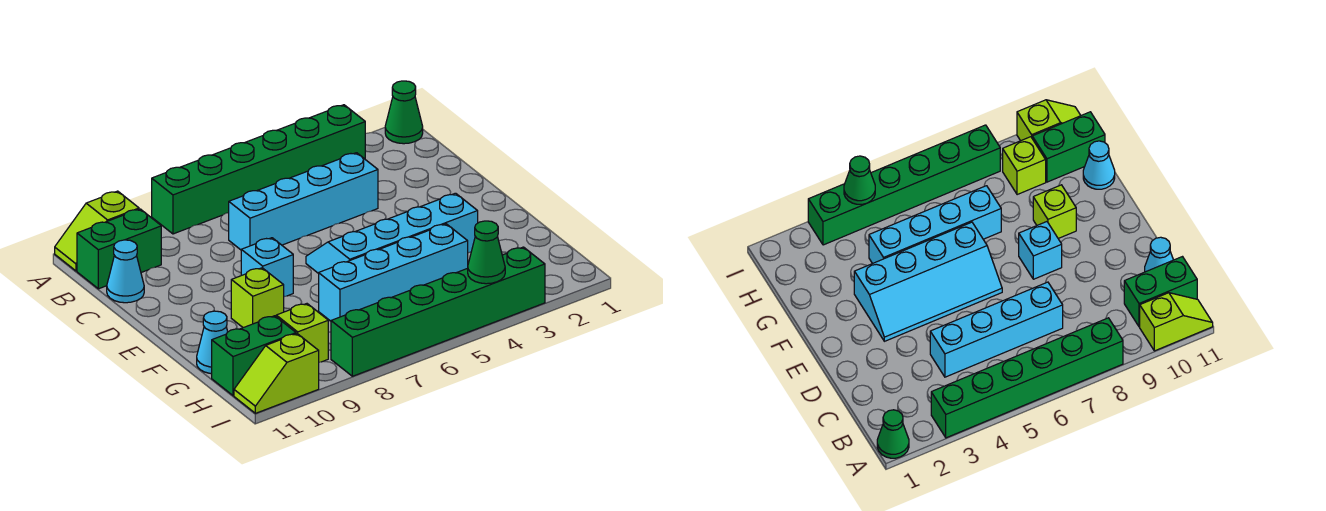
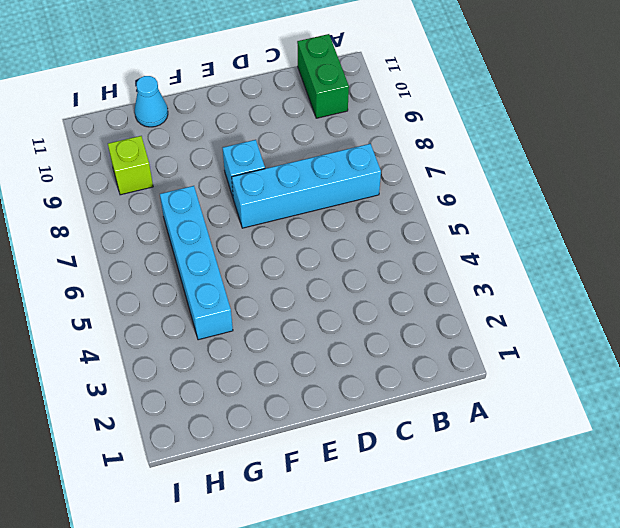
cyan 1x4 brick [232,144,381,228] -> cyan 1x4 brick turned to [229,153,378,250]
none -> green 1x1 cone [385,81,423,144]
none -> green 1x6 brick [152,105,365,234]
none -> lime 1x2 slope [55,191,139,271]

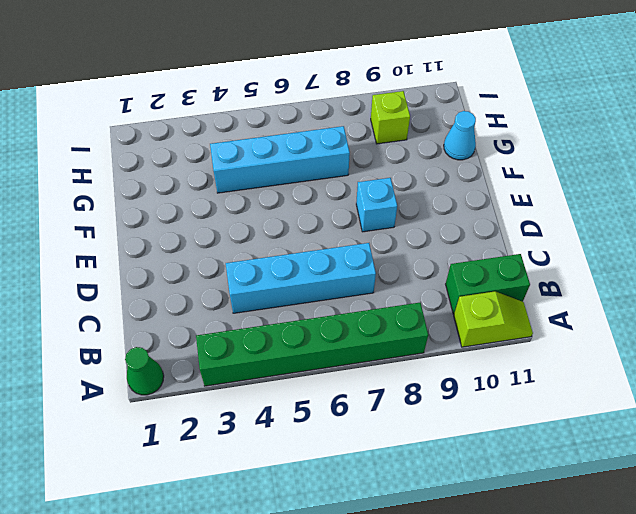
none -> cyan 1x1 cone [107,240,144,303]
none -> cyan 2x4 slope [306,193,478,274]
none -> lime 1x1 brick [231,268,284,328]

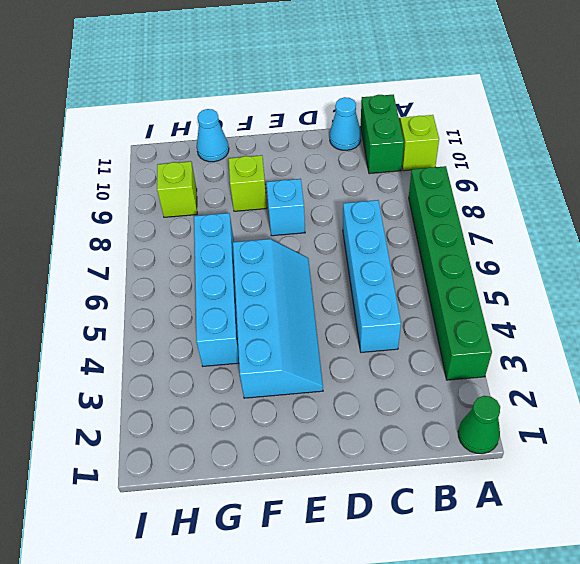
none -> green 1x2 brick [212,316,296,396]
none -> green 1x6 brick [331,247,545,376]
none -> lime 1x2 slope [234,334,319,413]

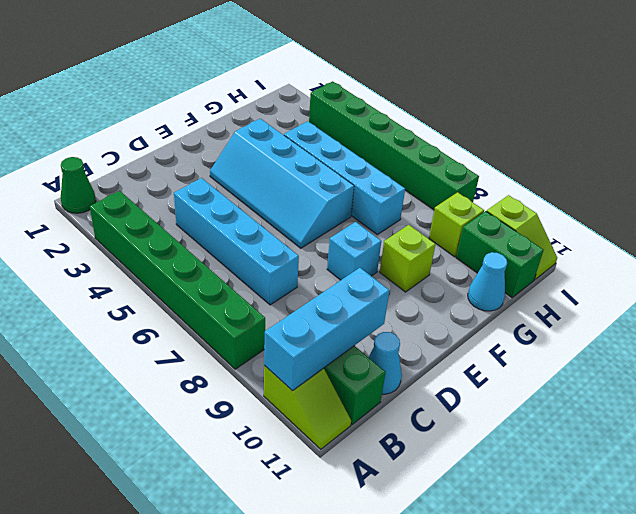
cyan 1x3 brick [264,268,389,391] -> none
none -> green 1x1 cone [468,221,505,284]

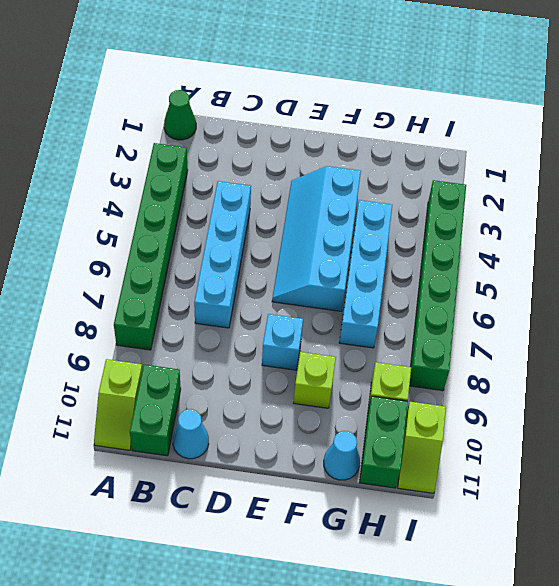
none -> green 1x1 cone [468,221,505,284]

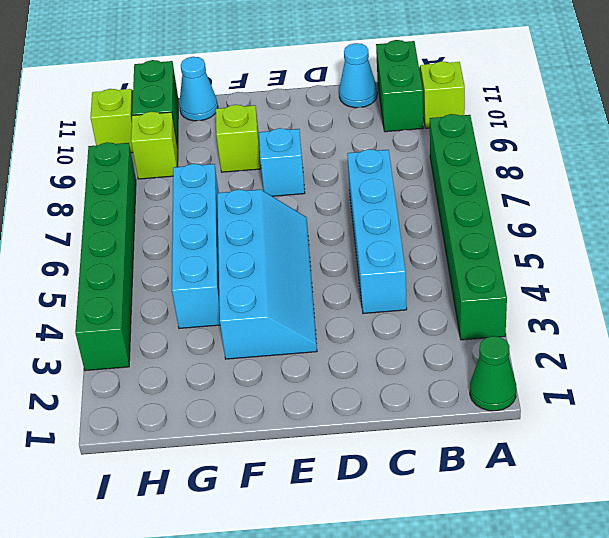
none -> green 1x1 cone [468,221,505,284]

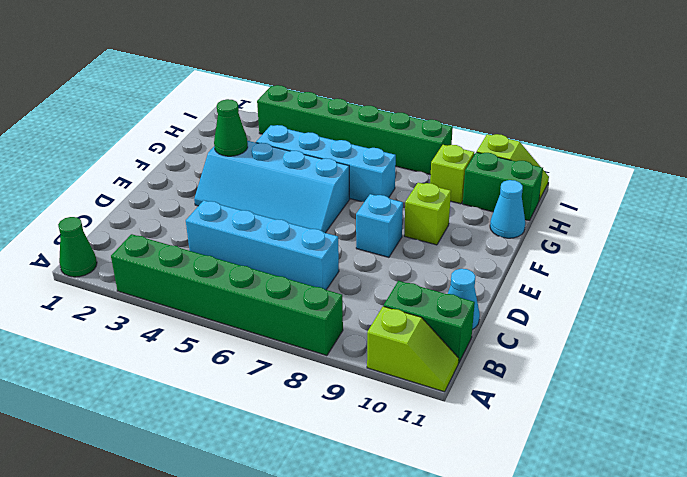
green 1x1 cone [214,99,248,156] -> green 1x1 cone moved to [468,221,505,284]

